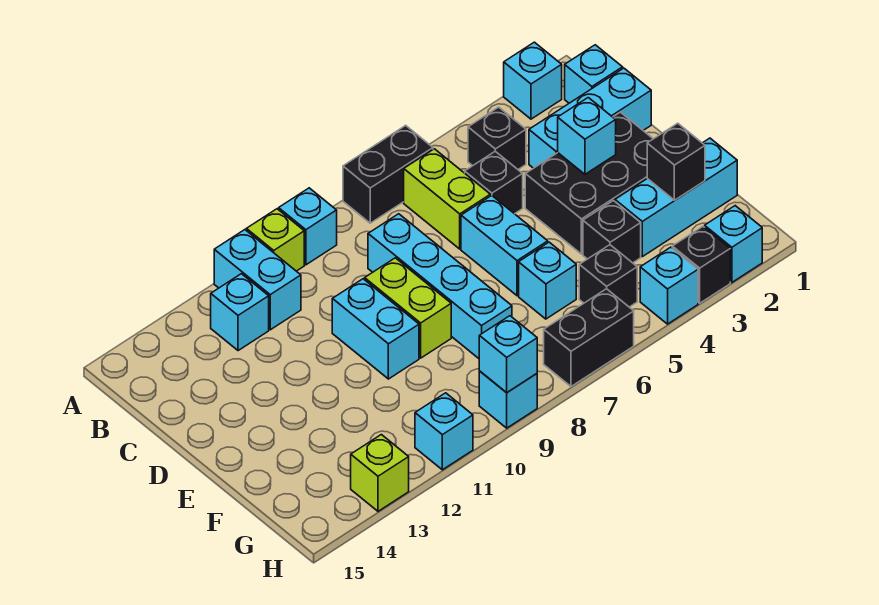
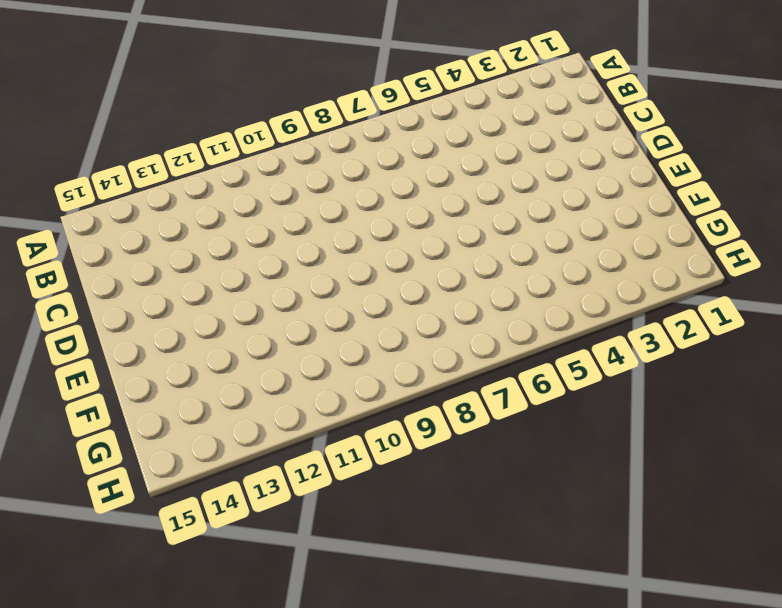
none -> cyan 1x1 brick [504,42,562,119]
none -> black 1x2 brick [343,125,433,223]
none -> cyan 1x1 brick [279,188,337,265]
none -> lime 1x1 brick [246,209,304,271]

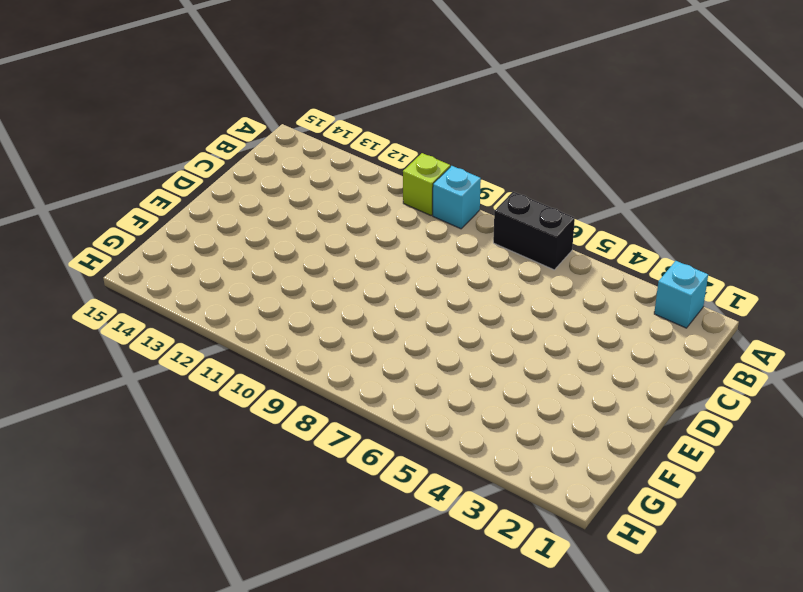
none -> cyan 1x2 brick [214,230,301,330]
none -> cyan 1x1 brick [565,45,623,103]
none -> black 1x1 brick [468,107,526,169]
none -> lime 1x2 brick [404,149,490,249]

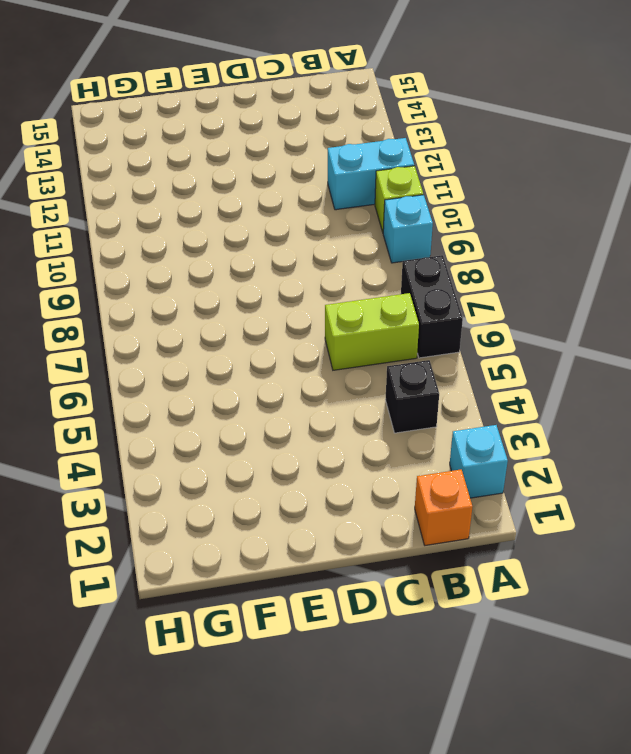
orange 1x1 brick [415,470,472,545] -> cyan 1x1 brick [565,45,623,103]
none -> cyan 1x1 brick [211,274,269,351]
none -> cyan 1x3 brick [529,68,651,168]
none -> black 1x1 brick [465,151,523,214]
none -> cyan 1x4 brick [368,214,512,358]

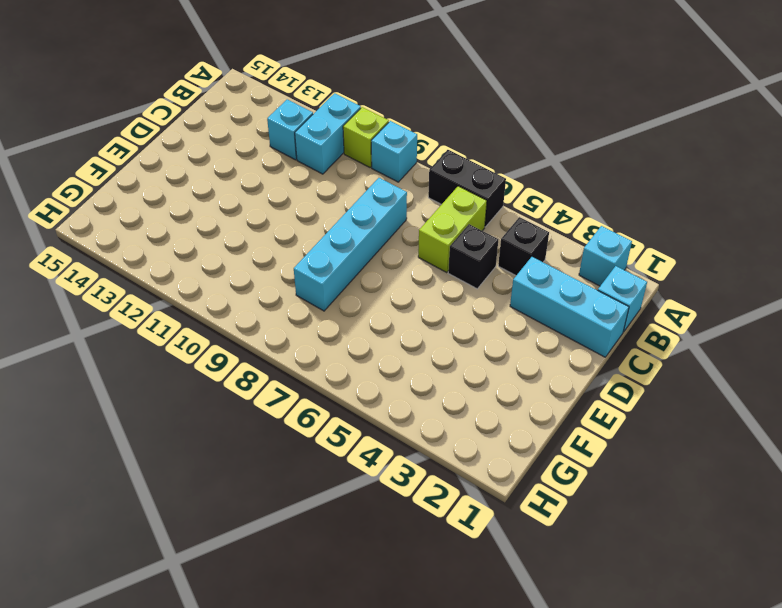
none -> black 2x3 brick [525,112,653,254]
none -> cyan 1x2 brick [461,196,548,296]
none -> lime 1x2 brick [365,258,451,358]
none -> cyan 1x2 brick [332,279,419,379]

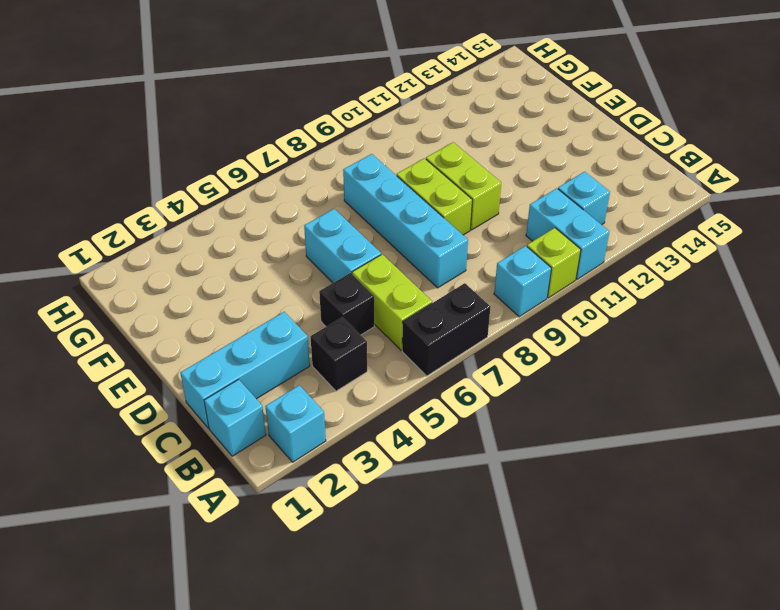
lime 1x2 brick [426,142,501,230] -> cyan 1x2 brick [332,279,419,379]
none -> black 2x3 brick [525,112,653,254]
none -> cyan 1x3 brick [615,138,737,257]
none -> black 1x1 brick [583,201,641,263]
none -> cyan 1x1 brick [519,242,576,319]

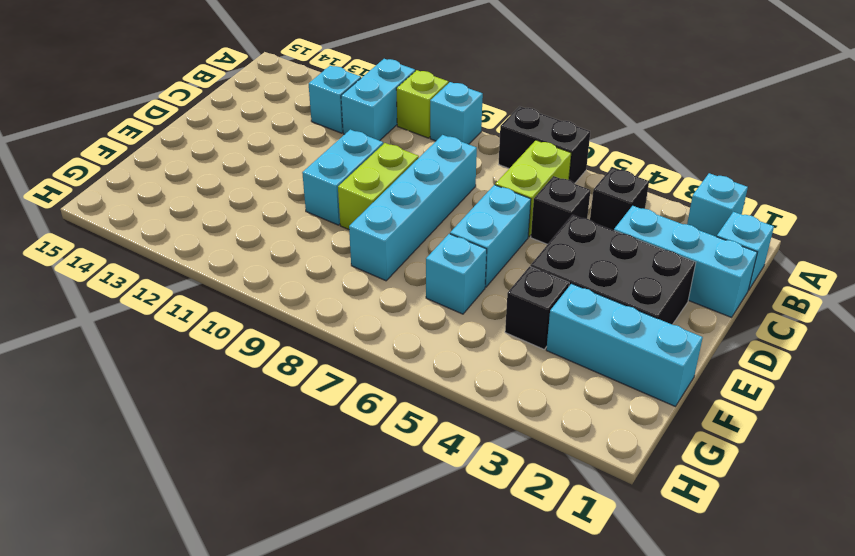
none -> black 1x1 brick [579,245,637,307]
none -> cyan 1x1 brick [705,206,762,282]
none -> black 1x1 brick [672,227,730,303]
none -> cyan 1x1 brick [640,247,698,324]

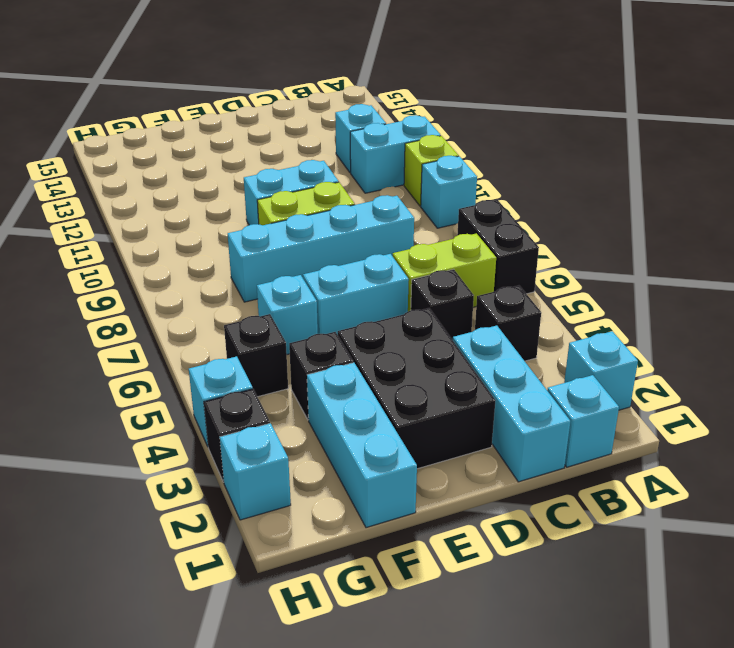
none -> black 1x2 brick [544,289,634,386]
none -> cyan 1x1 brick [479,371,537,428]
none -> cyan 1x1 brick [415,393,473,470]
none -> lime 1x1 brick [351,435,409,511]

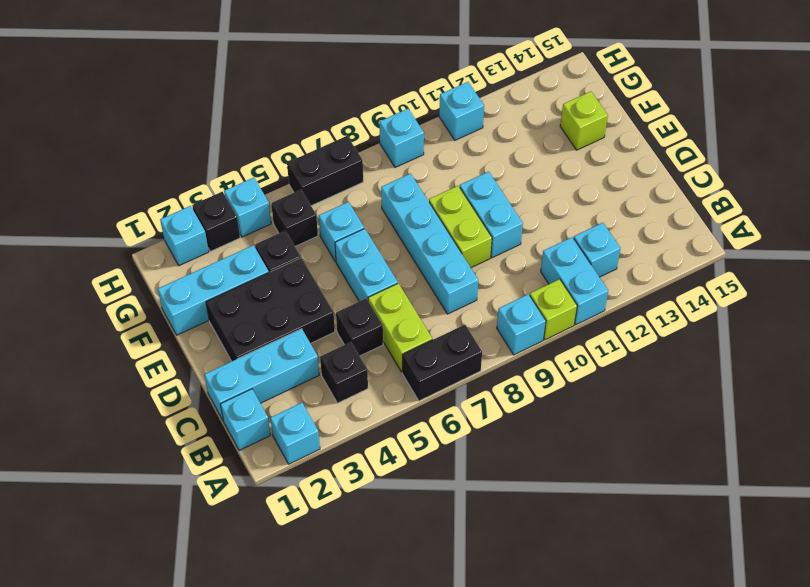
lime 1x1 brick [560,91,608,150] -> lime 1x1 brick moved to [351,435,409,511]
none -> cyan 1x1 brick [558,98,616,174]
none -> black 1x1 brick [647,123,705,200]
none -> cyan 1x1 brick [479,316,537,393]

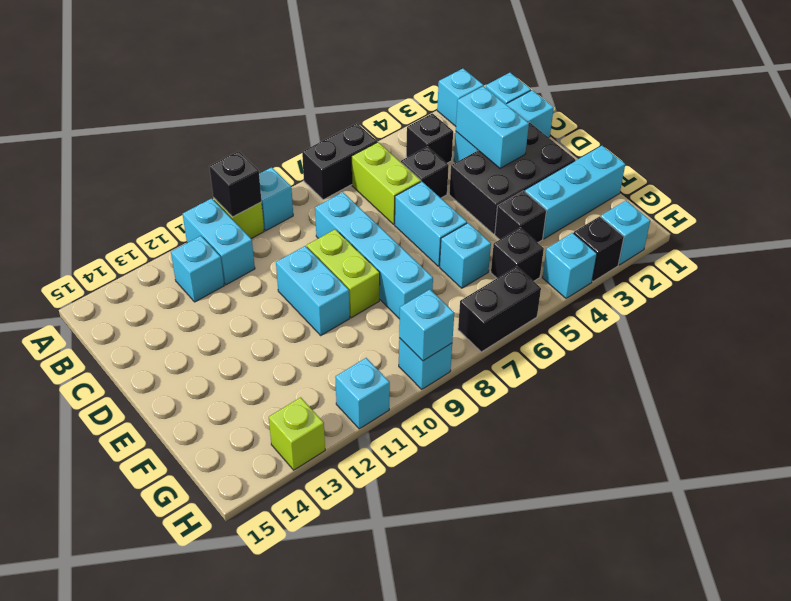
black 1x1 brick [209,151,262,217] -> black 1x1 brick moved to [647,123,705,200]
cyan 1x2 brick [456,86,529,168] -> cyan 1x1 brick [558,98,616,174]

